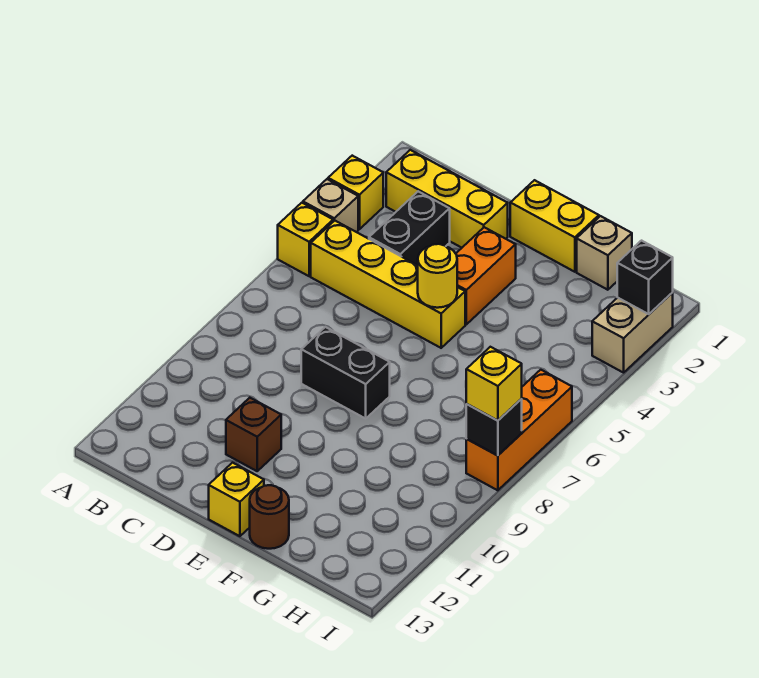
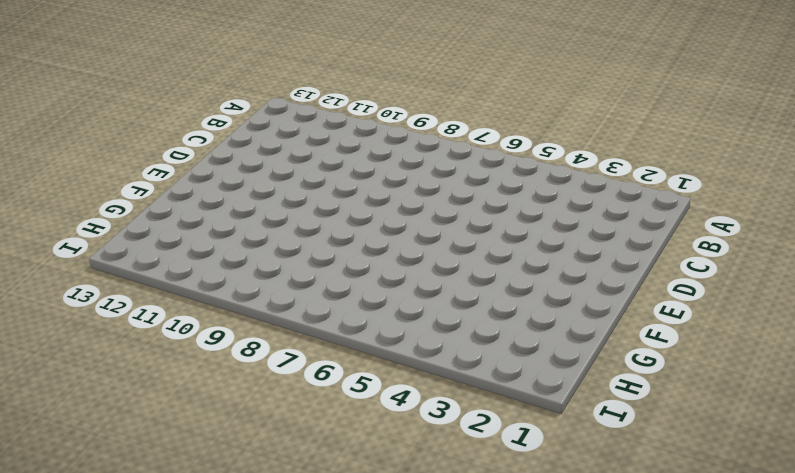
none -> yellow 1x1 brick [328,156,383,229]
none -> tan 1x1 brick [303,179,358,232]
none -> yellow 1x1 brick [278,203,333,276]

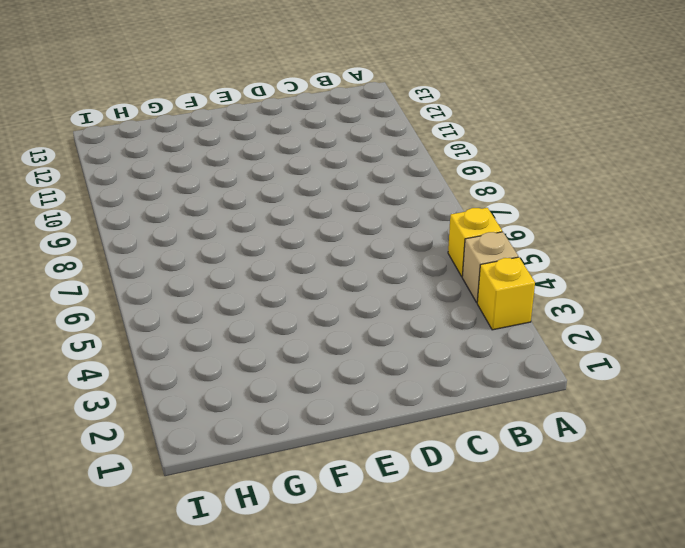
none -> yellow 1x3 brick [386,150,508,248]
none -> yellow 1x4 brick [311,221,465,348]
none -> black 1x2 brick [369,191,450,265]

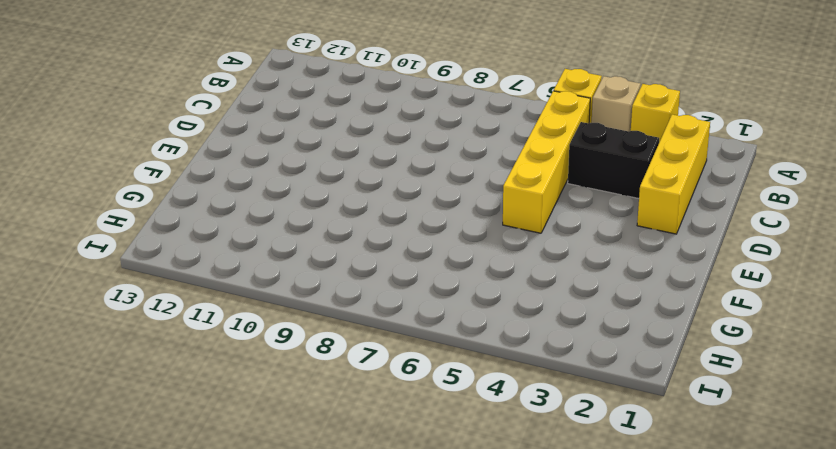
none -> black 1x2 brick [301,327,390,418]
none -> brown 1x1 brick [226,398,281,471]
none -> yellow 1x2 brick [510,180,599,272]

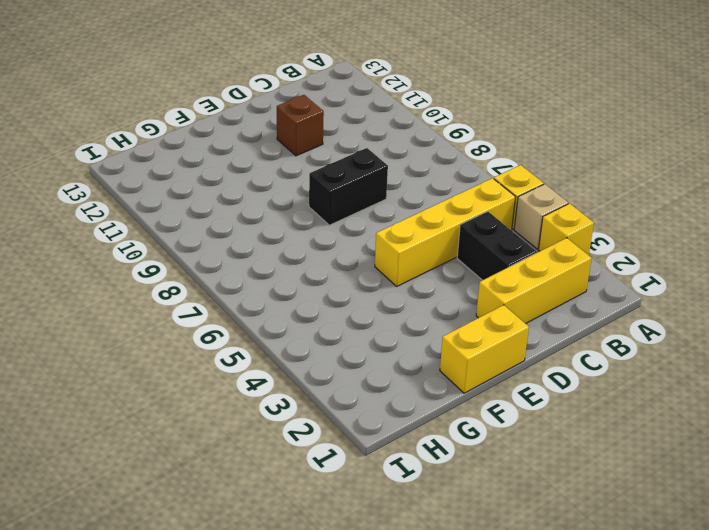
none -> orange 1x2 brick [456,227,516,324]
none -> yellow 1x1 brick [209,463,264,536]
none -> brown 1x1 round brick [250,485,289,549]

